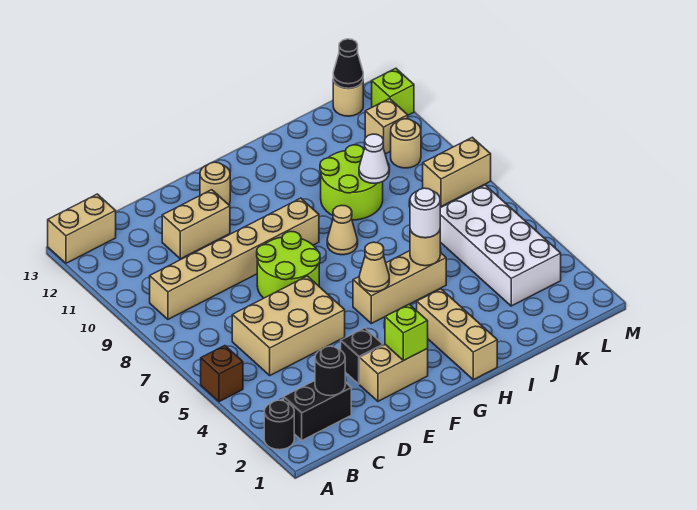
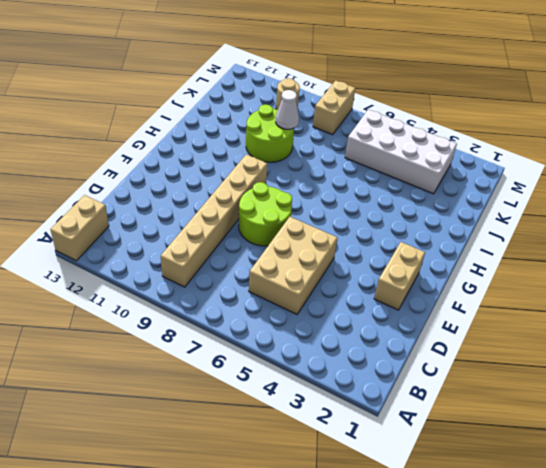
none -> black 1x1 round brick [264,400,294,450]
none -> brown 1x1 brick [201,346,243,402]
none -> black 1x2 brick [284,381,351,440]

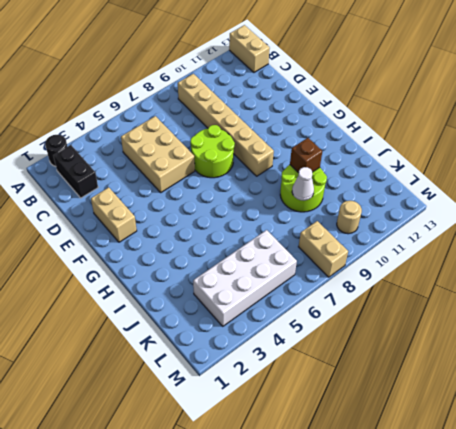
brown 1x1 brick [290,138,322,173] -> brown 1x1 brick moved to [201,346,243,402]
none -> tan 1x2 brick [162,190,230,259]
none -> black 1x1 brick [341,328,383,384]
none -> tan 1x1 round brick [200,162,230,205]

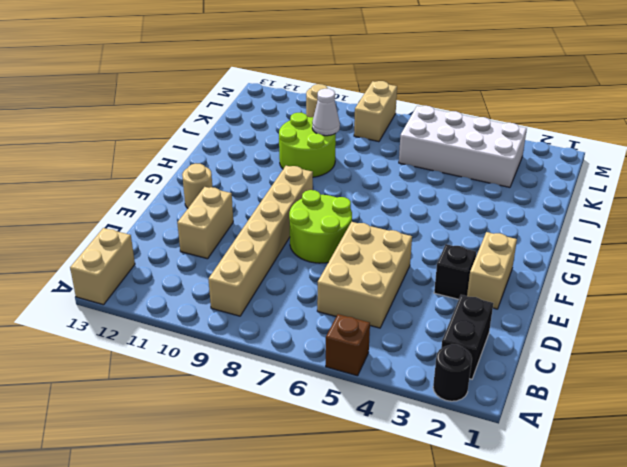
none -> tan 1x3 brick [353,251,446,324]
none -> tan 1x3 brick [417,289,497,380]
none -> tan 1x1 cone [327,205,358,255]

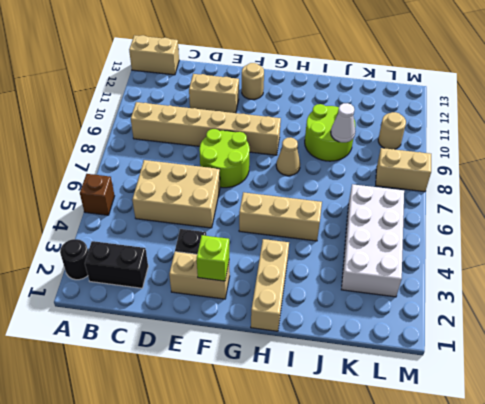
none -> tan 1x1 brick [365,99,408,154]
none -> tan 1x1 round brick [333,80,363,116]
none -> lime 1x1 brick [372,68,414,115]

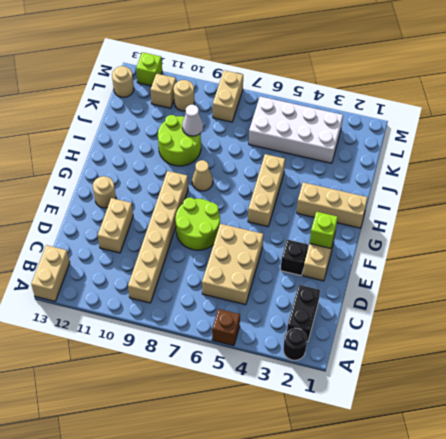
none -> black 1x1 round brick [315,346,345,396]
none -> tan 1x1 cone [359,242,389,292]
none -> tan 1x1 round brick [410,230,440,266]

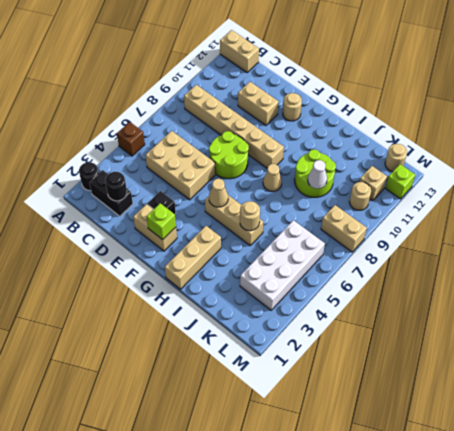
none -> black 1x1 cone [333,39,363,88]
none -> white 1x1 round brick [410,188,440,238]

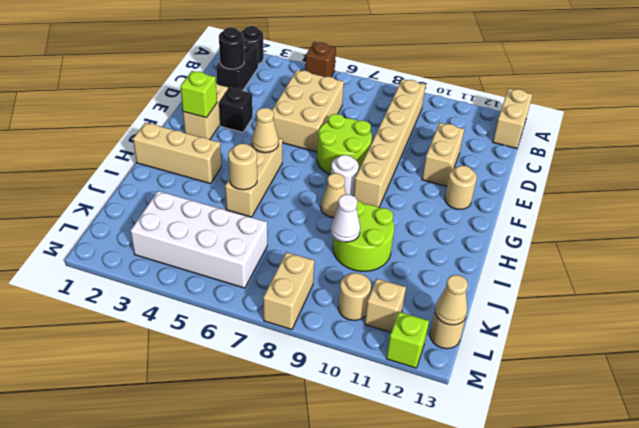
white 1x1 round brick [331,155,359,196] -> white 1x1 round brick moved to [410,188,440,238]
tan 1x1 cone [435,275,468,325] -> black 1x1 cone [333,39,363,88]

